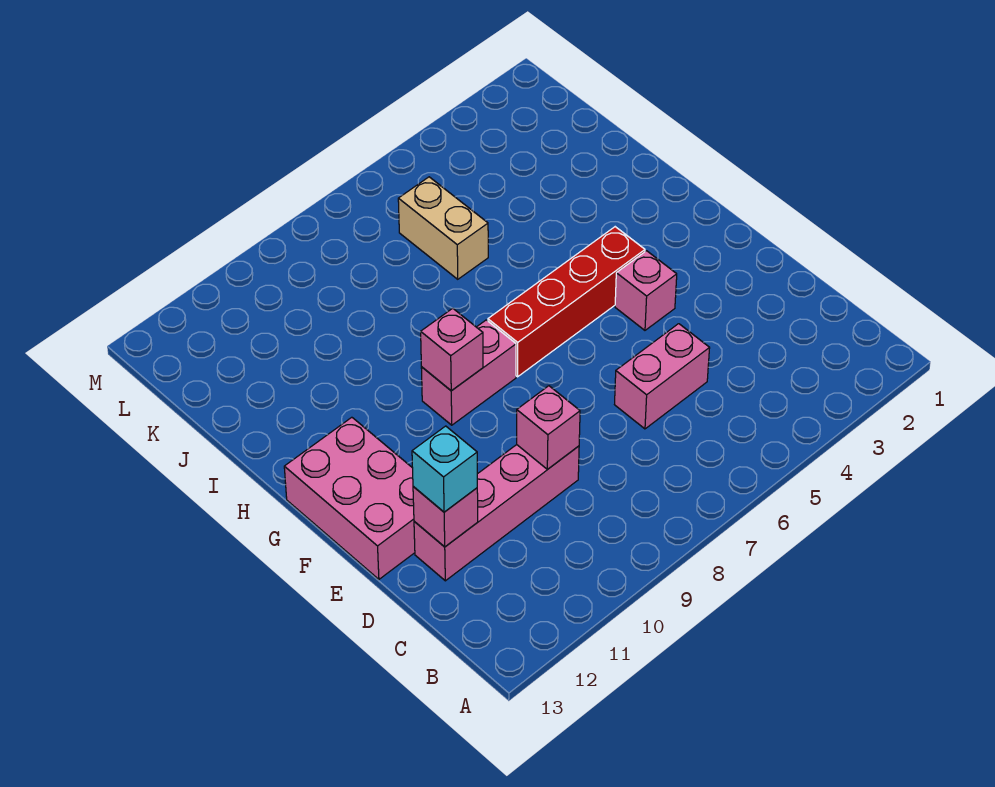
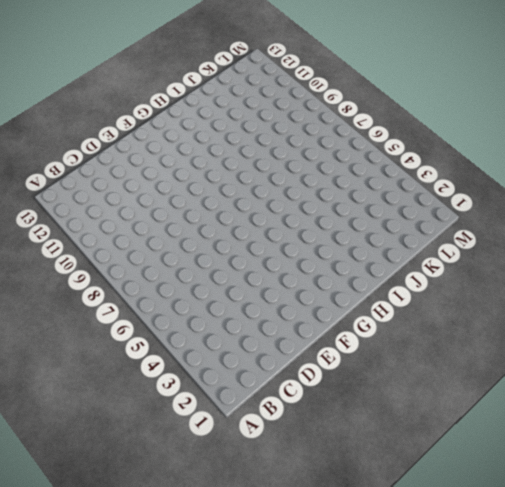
none -> pink 1x2 brick [615,324,710,429]
none -> pink 1x4 brick [414,445,579,581]

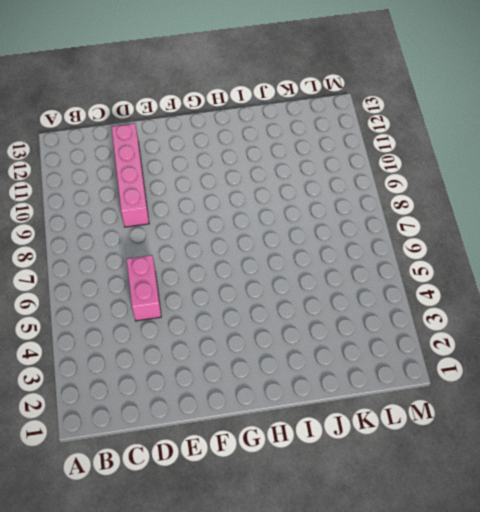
none -> pink 2x3 brick [284,417,415,579]
none -> pink 1x1 brick [615,251,677,330]

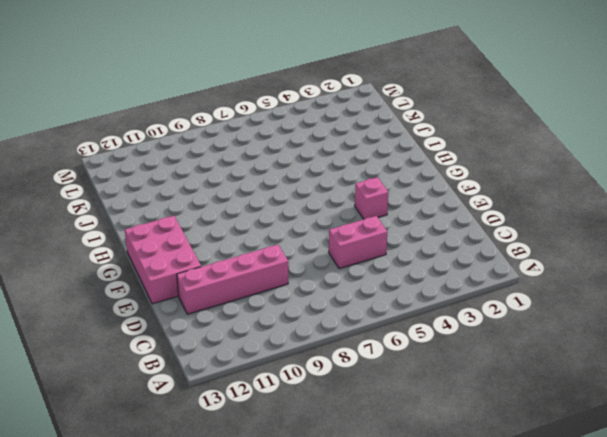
none -> red 1x4 brick [488,227,645,377]
none -> pink 1x2 brick [421,320,516,425]

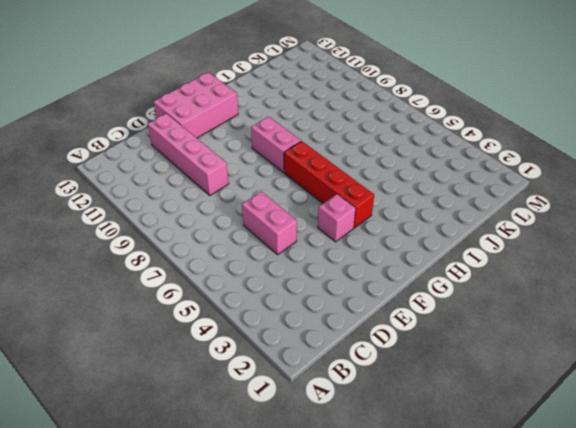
none -> tan 1x2 brick [398,177,488,279]
none -> pink 1x1 brick [517,386,580,469]

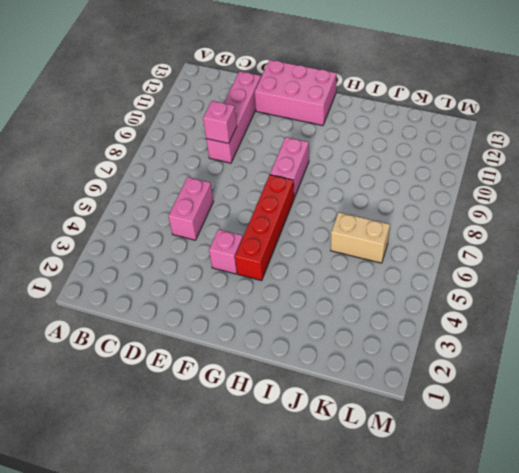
none -> pink 1x1 brick [413,487,478,547]
none -> pink 1x1 brick [421,308,483,391]

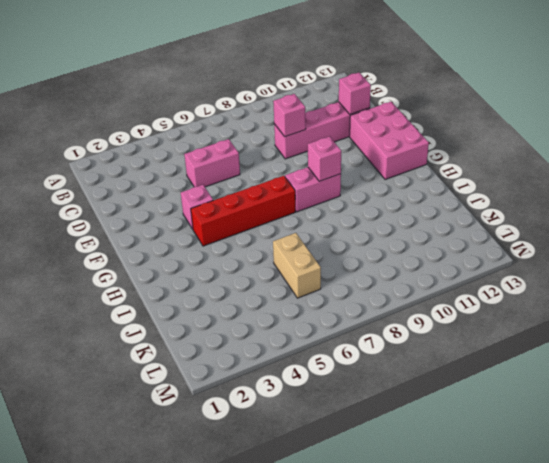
none -> cyan 1x1 brick [412,426,477,512]

